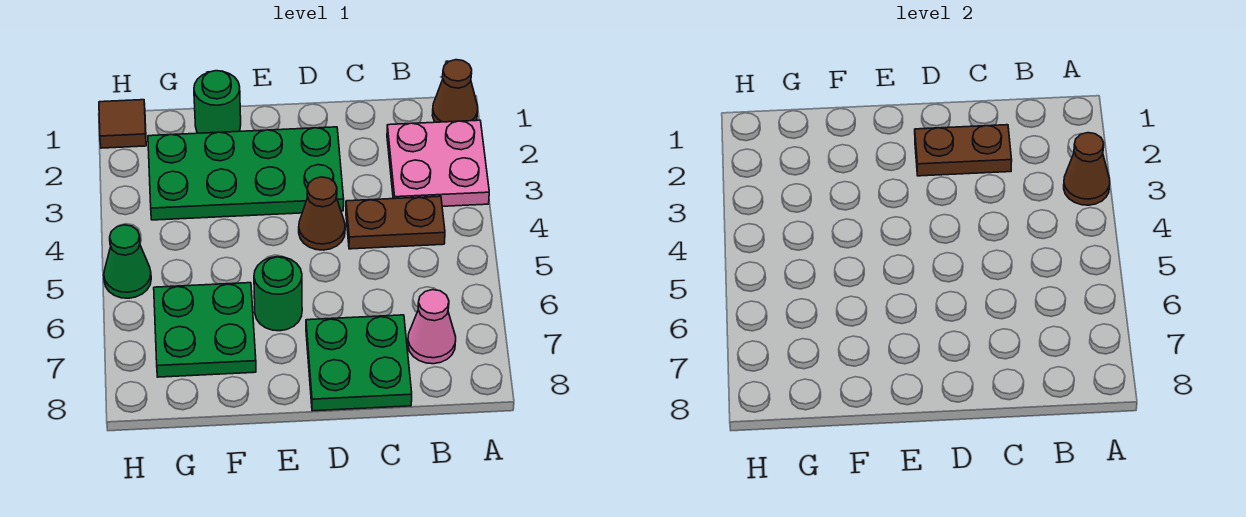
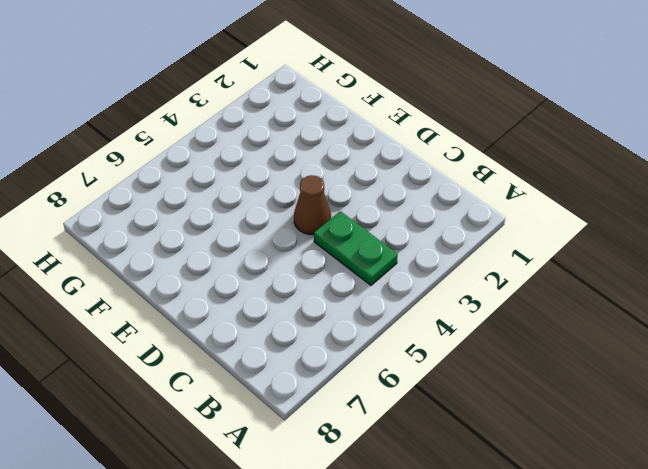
green 1x2 plate [314,211,398,285] -> brown 1x2 plate [346,196,445,249]
none -> brown 1x1 cone [432,60,478,122]
none -> pink 2x2 plate [387,120,489,206]
none -> pink 1x1 cone [408,290,456,364]

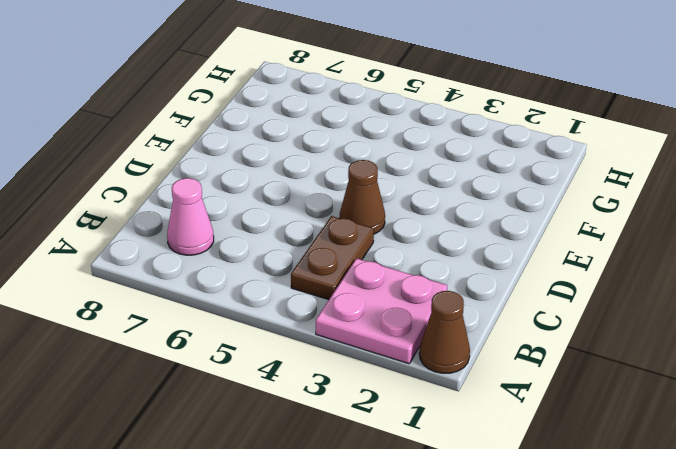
none -> green 2x2 plate [306,315,412,411]
none -> green 2x4 plate [148,127,344,220]
none -> green 1x1 round brick [254,257,302,331]

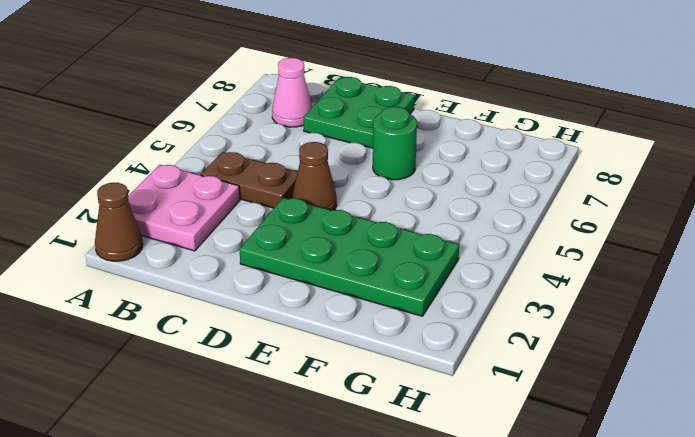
none -> green 1x1 round brick [194,71,241,133]
none -> green 2x2 plate [154,283,256,377]
none -> brown 1x1 tile [99,100,146,148]

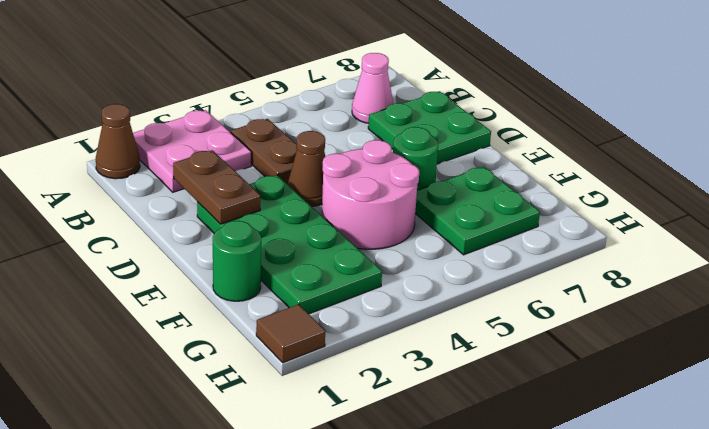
pink 2x2 round brick [322,140,419,249] -> none
none -> green 1x1 cone [104,225,151,298]
none -> brown 1x1 cone [1064,133,1110,205]

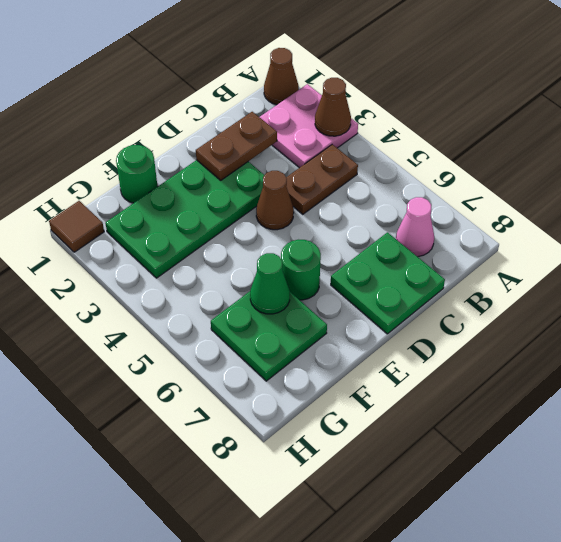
green 1x1 cone [250,253,290,314] -> green 1x1 cone moved to [104,225,151,298]

